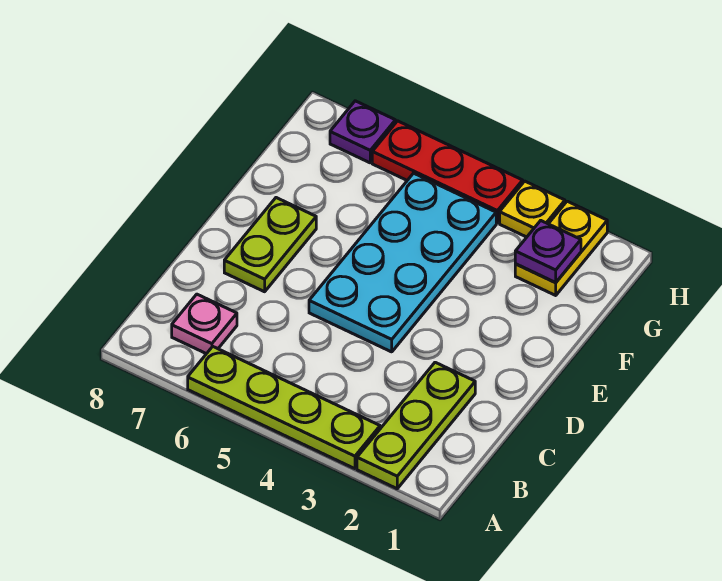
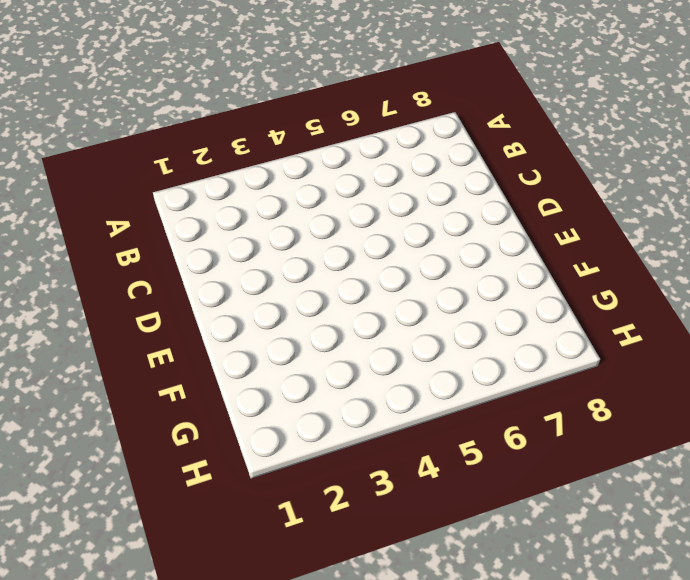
none -> lime 1x3 plate [357,362,475,489]
none -> lime 1x4 plate [188,347,380,469]

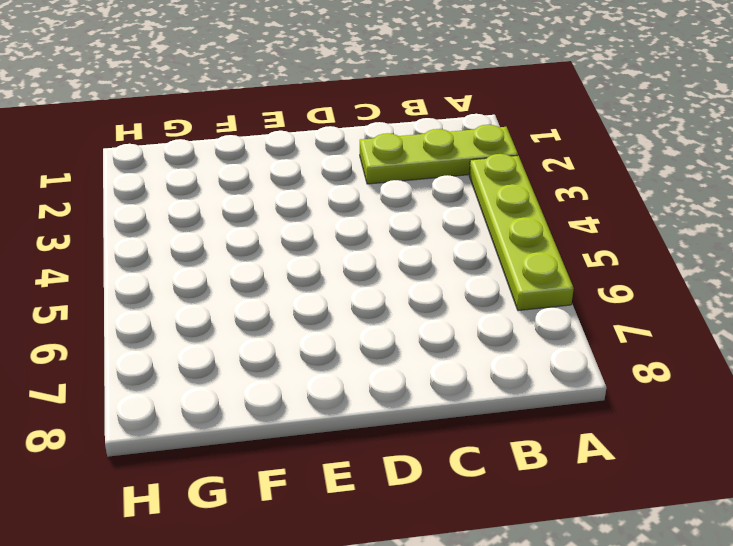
none -> pink 1x1 plate [172,294,237,354]
none -> cyan 2x4 plate [309,173,496,352]

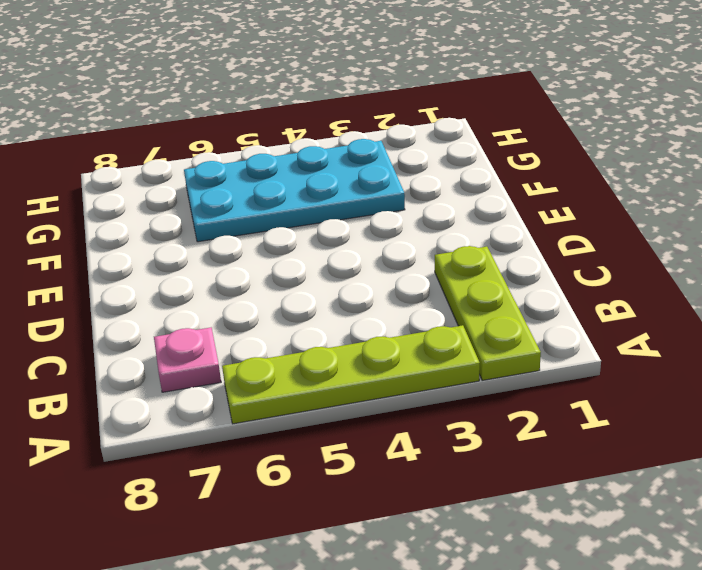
cyan 2x4 plate [184,139,405,242] -> cyan 2x4 plate turned to [309,173,496,352]
none -> lime 1x2 plate [224,198,316,292]
none -> yellow 1x2 plate [515,201,607,295]

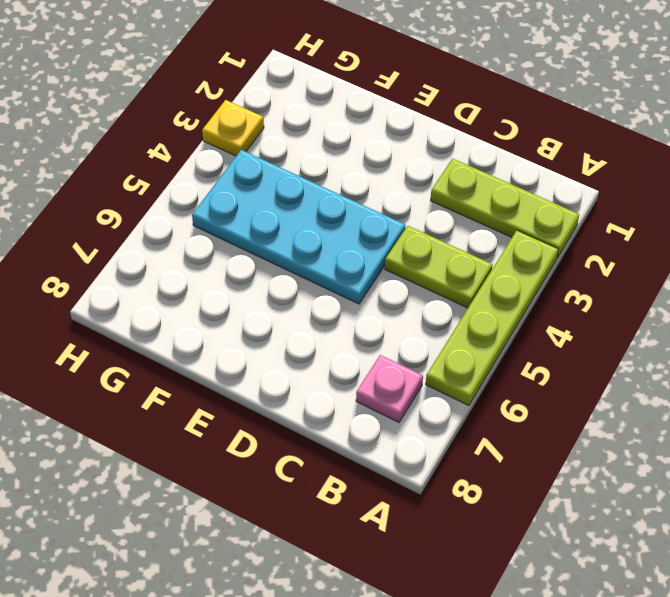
lime 1x2 plate [385,226,492,308] -> lime 1x2 plate moved to [224,198,316,292]
none -> yellow 1x2 plate [515,201,607,295]
none -> red 1x3 plate [372,121,523,223]

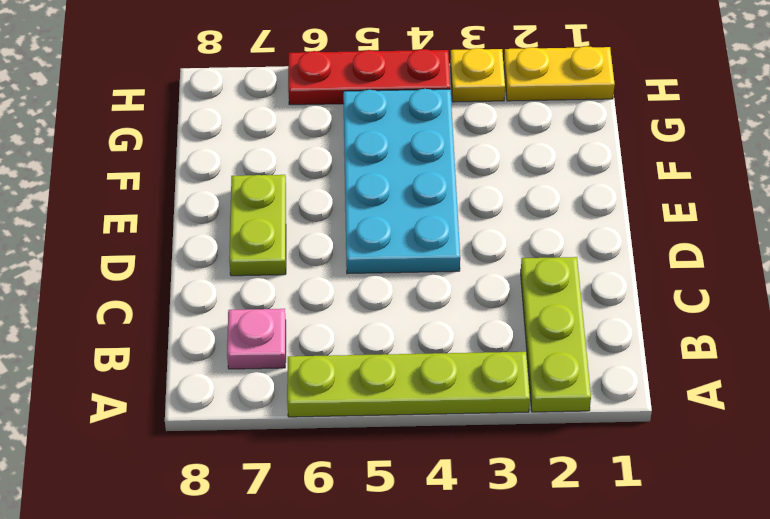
yellow 1x2 plate [504,46,615,101] -> yellow 1x2 plate turned to [515,201,607,295]
none -> purple 1x1 plate [330,101,395,163]
none -> purple 1x1 plate [515,221,581,283]

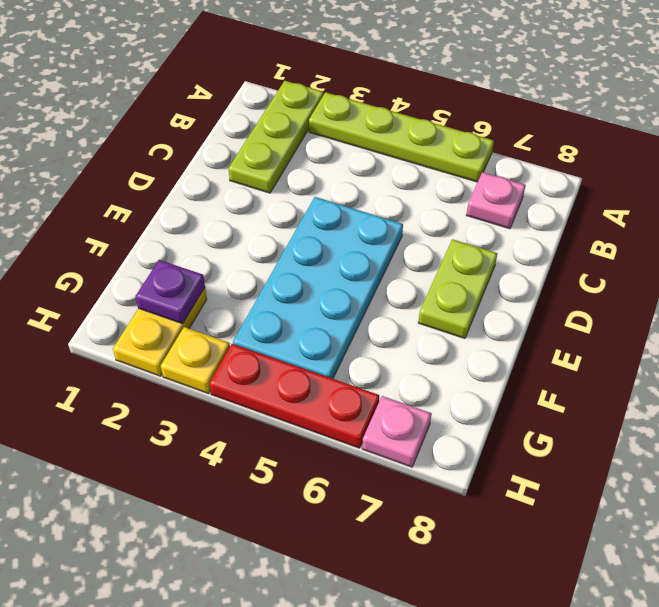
pink 1x1 plate [362,396,432,467] -> purple 1x1 plate [330,101,395,163]

